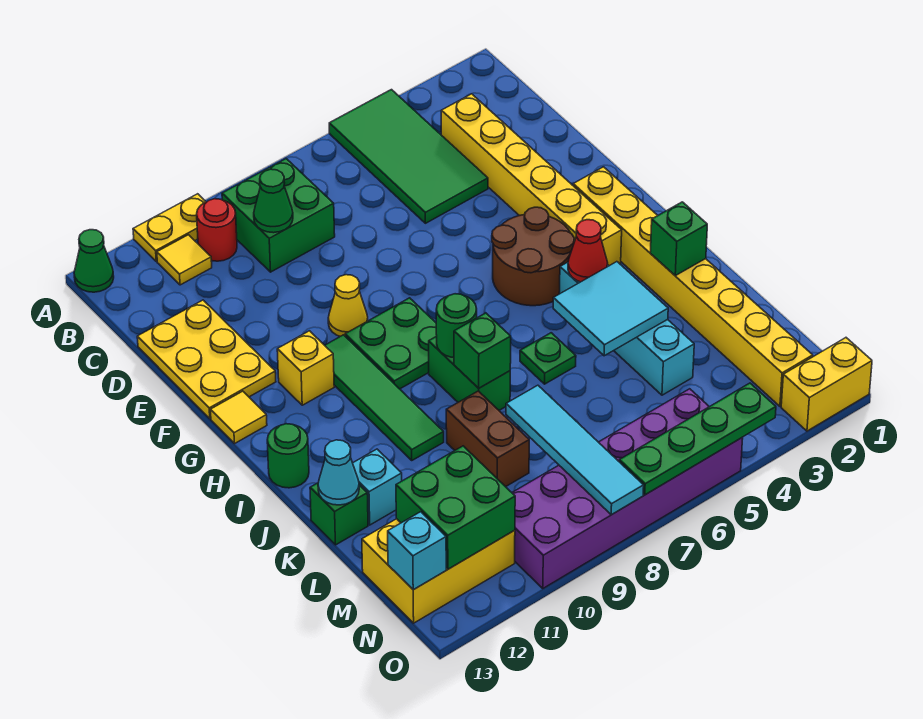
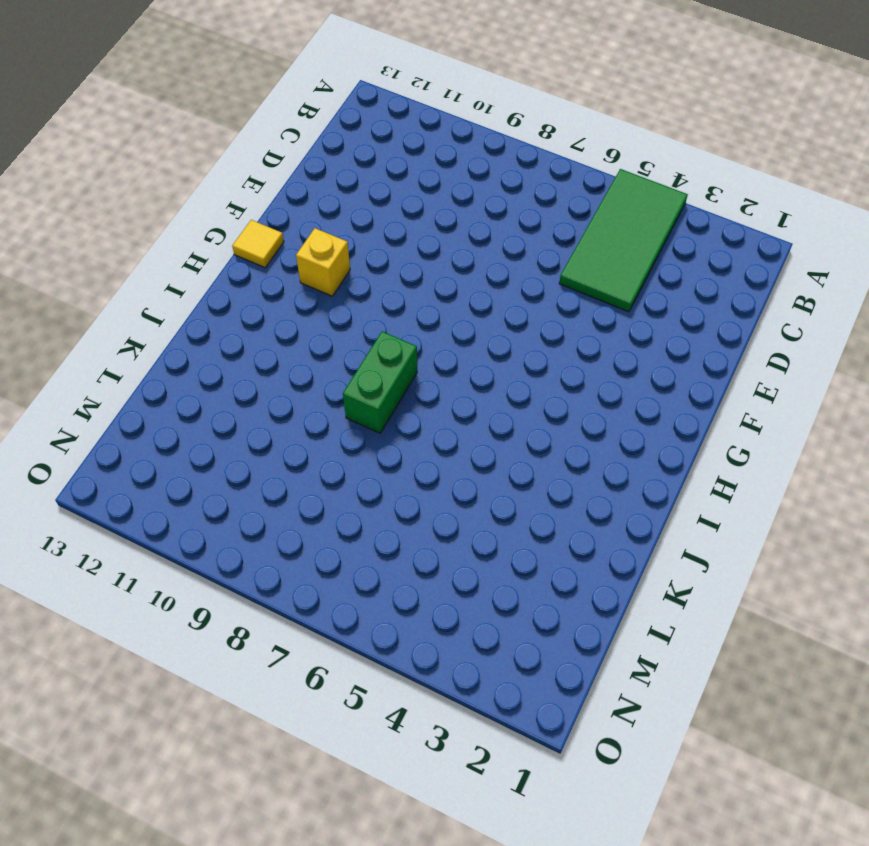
none -> yellow 1x2 plate [133,194,206,261]
none -> green 1x1 cone [74,230,114,292]
none -> green 2x2 brick [222,159,335,272]
none -> red 1x1 round brick [197,199,237,261]

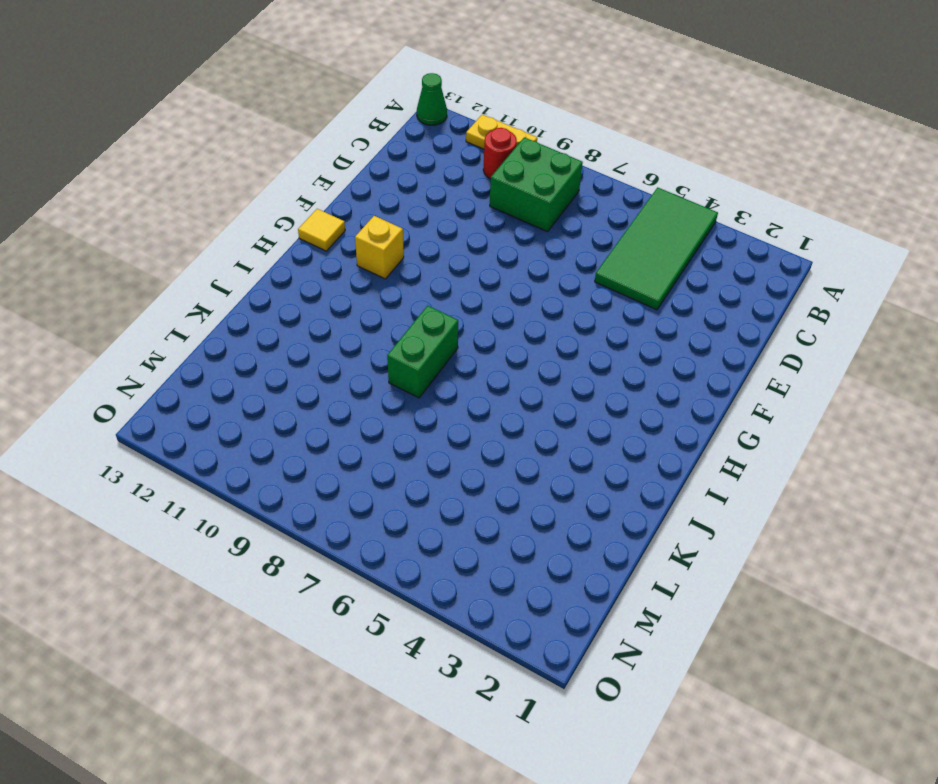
none -> yellow 1x1 tile [157,235,212,285]
none -> yellow 1x6 brick [441,94,622,266]
none -> yellow 2x3 plate [137,300,276,419]
none -> yellow 1x1 cone [328,275,368,336]

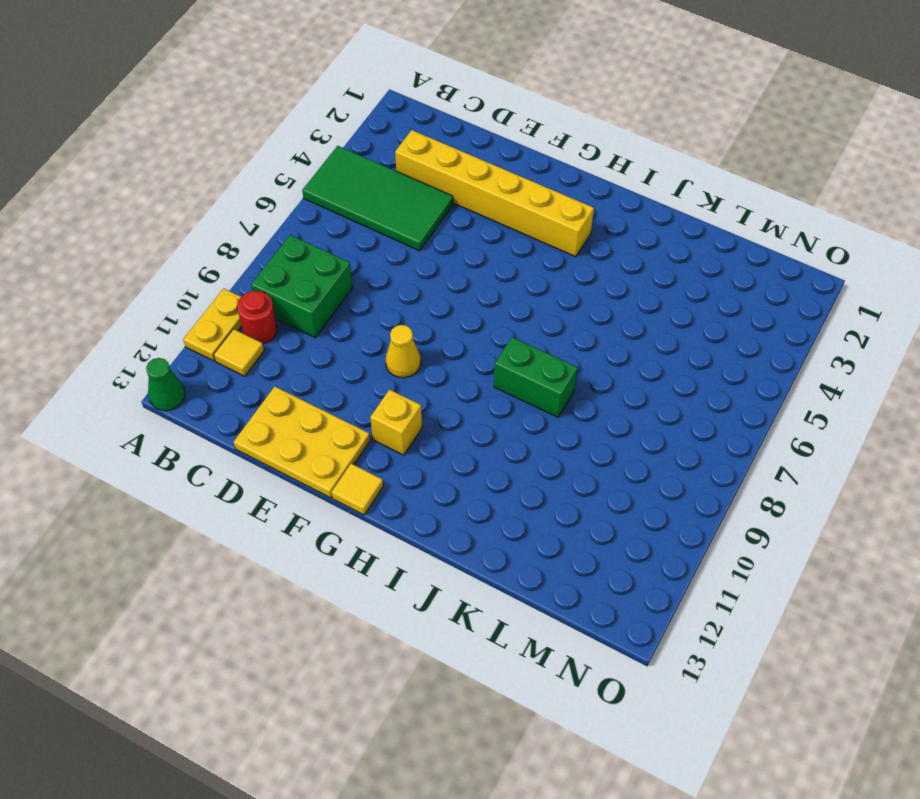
none -> yellow 1x8 brick [573,167,813,406]
none -> brown 2x2 round brick [492,207,574,306]
none -> green 2x2 plate [345,298,437,389]
none -> green 1x4 tile [325,335,444,460]

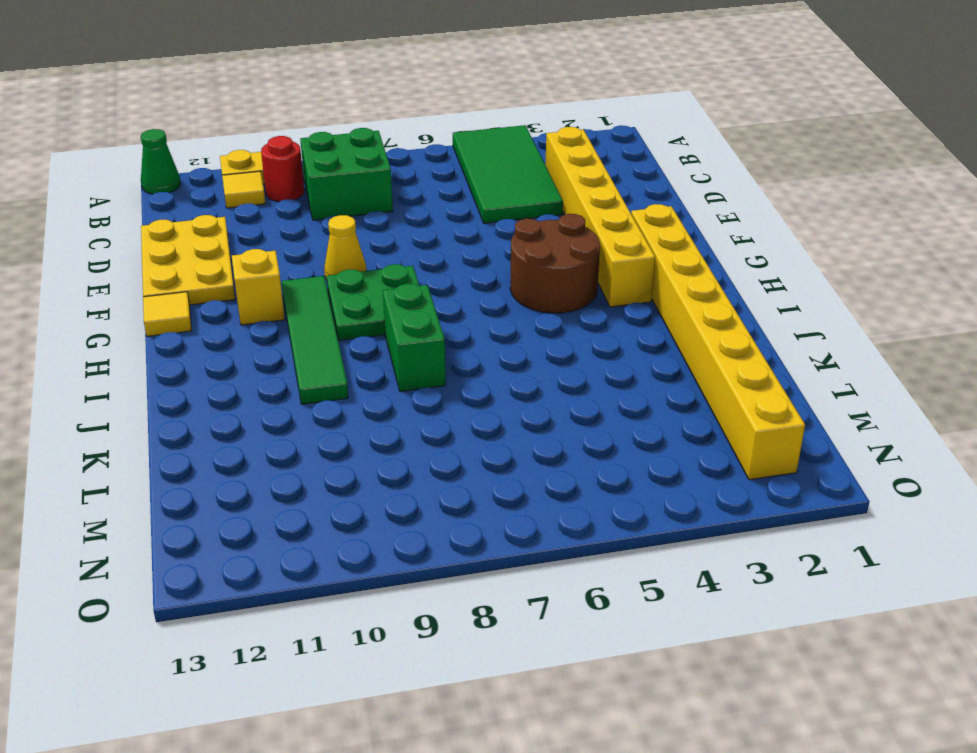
none -> cyan 1x4 brick [559,262,694,395]
none -> green 1x1 round brick [267,424,309,488]
none -> green 1x1 plate [520,333,576,384]
none -> brown 1x2 brick [446,391,529,487]

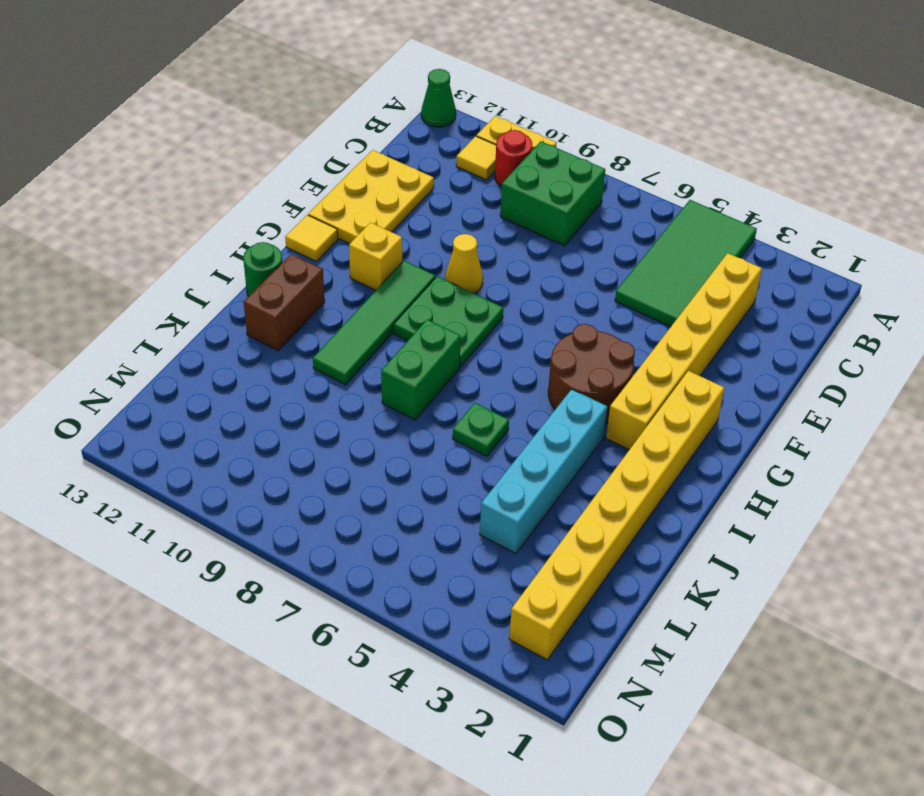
brown 1x2 brick [244,254,325,350] -> brown 1x2 brick moved to [446,391,529,487]
none -> cyan 1x1 brick [353,449,402,525]
none -> green 1x1 brick [310,483,368,545]
none -> yellow 2x3 brick [362,519,515,623]
none -> purple 2x6 brick [512,389,743,588]

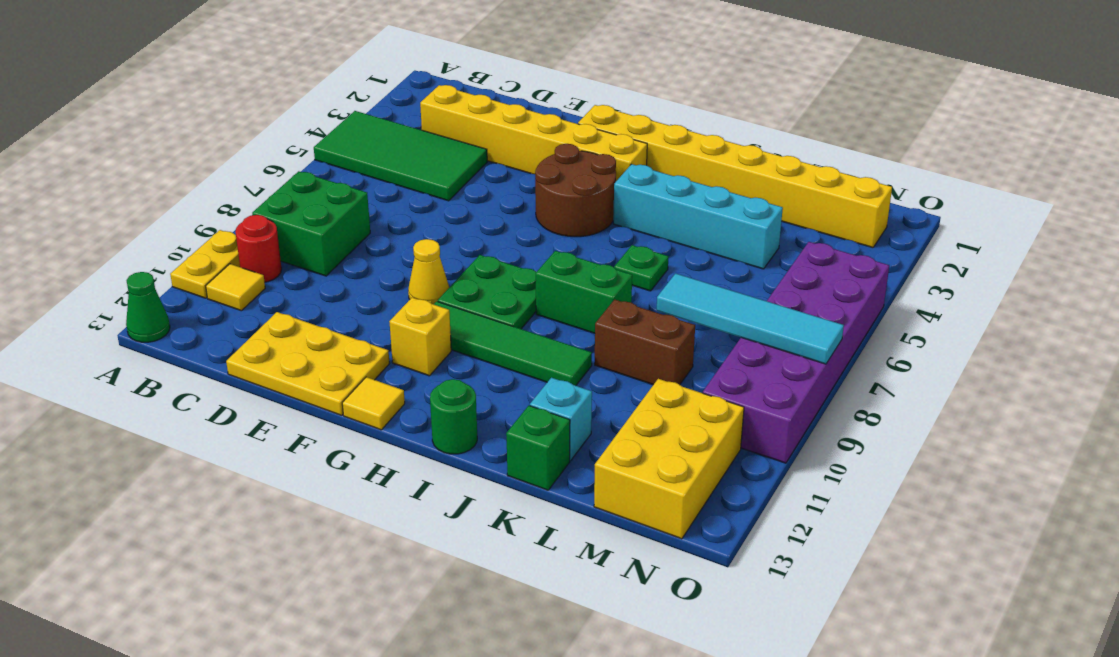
none -> yellow 1x2 brick [781,338,872,431]
none -> green 1x1 cone [254,169,293,233]
none -> red 1x1 cone [568,220,608,282]
none -> green 1x1 round brick [436,294,477,358]

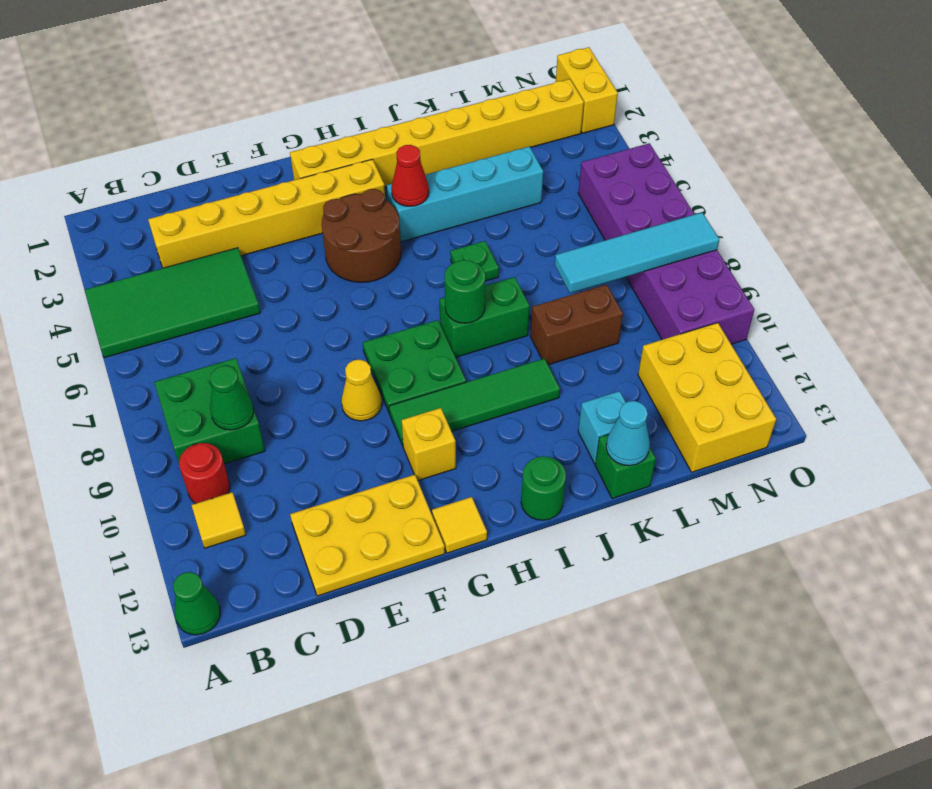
none -> yellow 1x2 plate [133,194,206,261]
none -> green 1x1 brick [650,202,707,276]
none -> cyan 2x2 tile [553,262,668,356]
none -> green 1x1 brick [454,313,511,388]

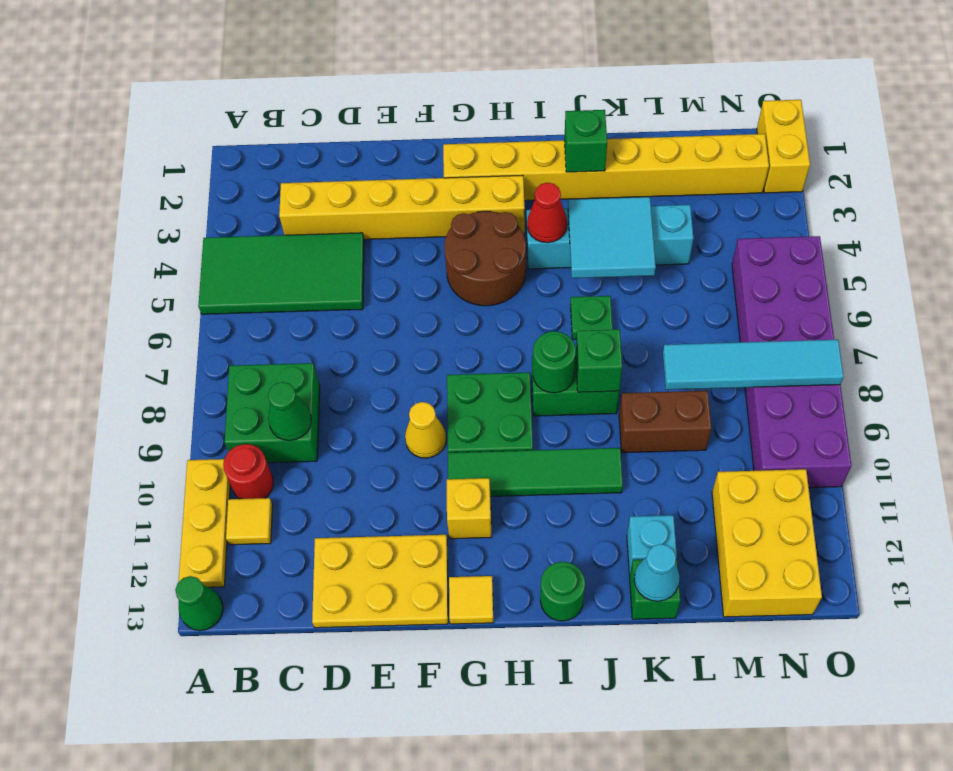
yellow 1x3 plate [179,459,230,587] -> yellow 1x2 plate [133,194,206,261]
none -> green 2x2 brick [396,446,515,569]
none -> cyan 1x1 brick [388,512,446,590]
none -> green 1x4 plate [619,383,776,495]

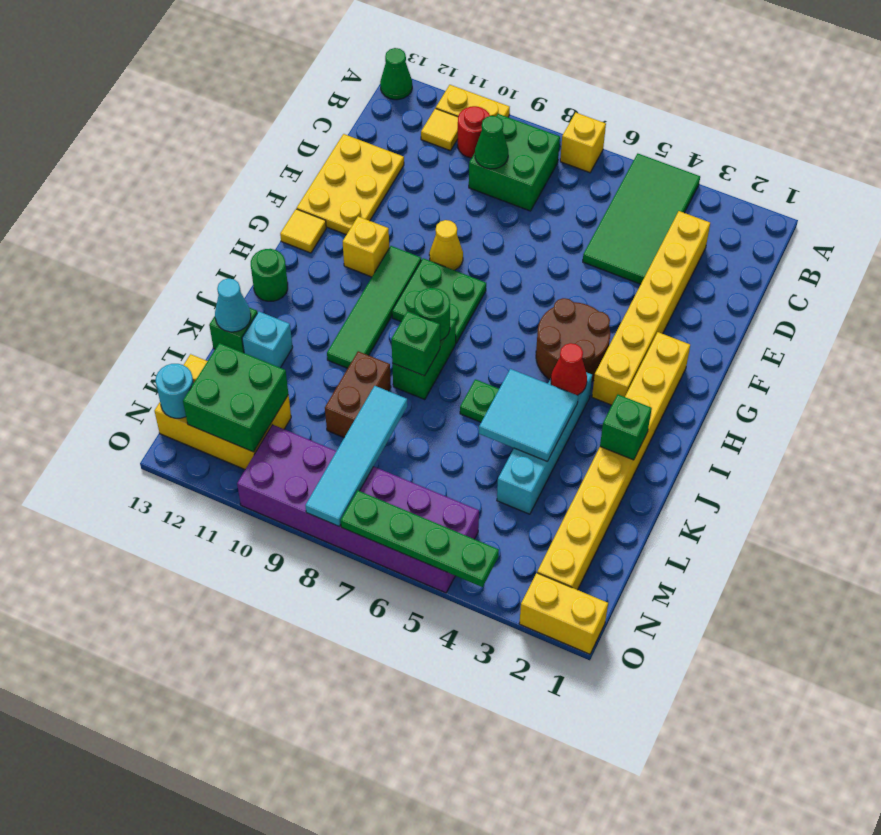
yellow 1x1 brick [560,113,606,173] -> none
cyan 1x1 round brick [156,364,194,418] -> cyan 1x1 brick [388,512,446,590]

